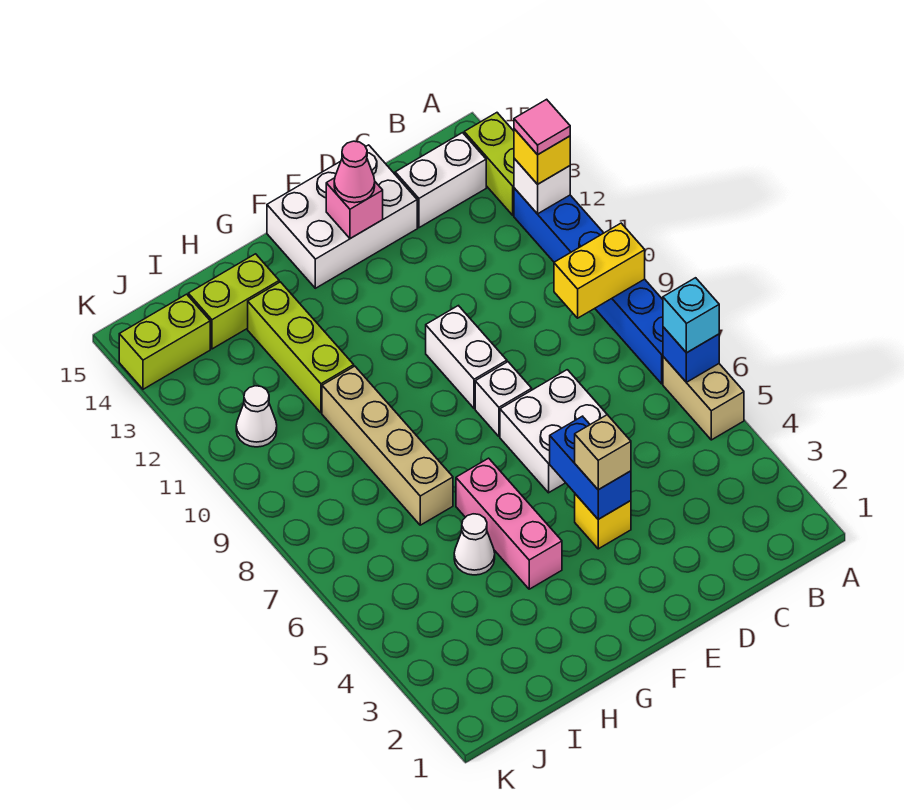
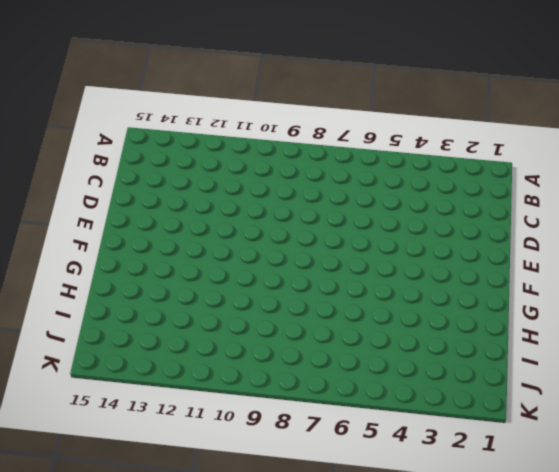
none -> tan 1x2 brick [663,357,744,440]
none -> blue 1x6 brick [514,188,663,384]
none -> lime 1x2 brick [464,113,514,215]

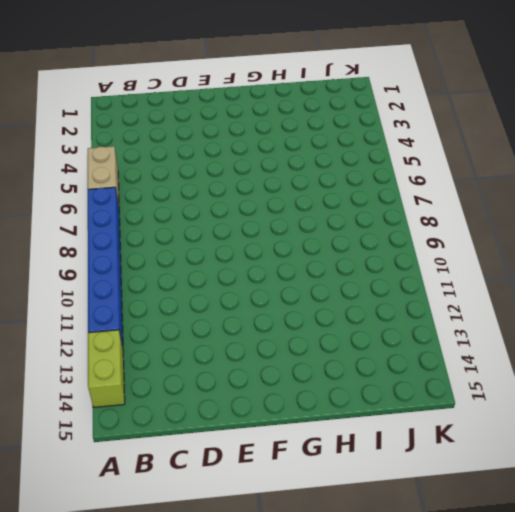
none -> white 1x2 brick [395,133,486,228]
none -> white 2x2 brick [500,370,607,493]
none -> white 2x3 brick [267,145,417,288]

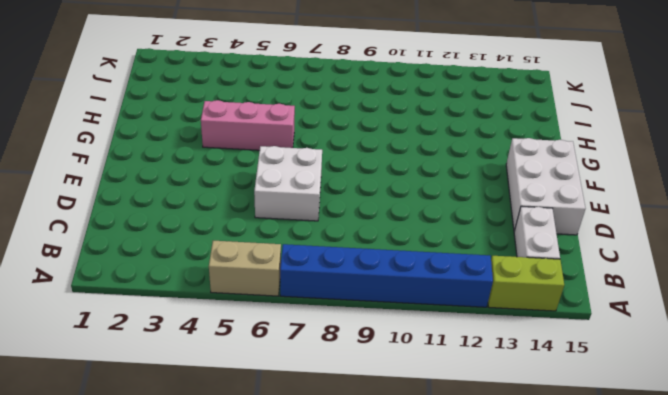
none -> yellow 1x1 brick [575,494,631,549]
none -> white 1x1 brick [475,362,532,436]
none -> white 1x2 brick [426,306,507,408]

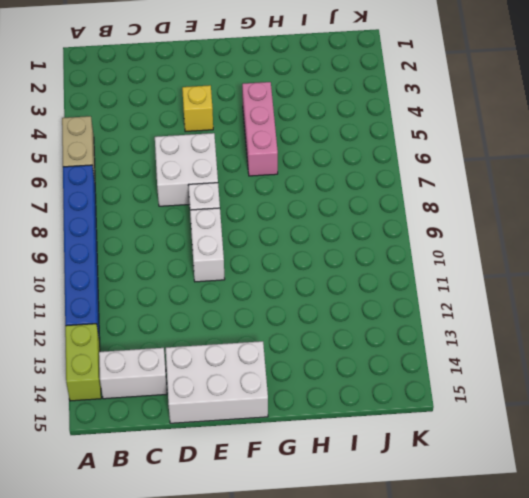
none -> white 1x1 cone [454,514,495,575]
none -> tan 1x4 brick [322,366,453,525]
none -> lime 1x3 brick [248,282,354,413]

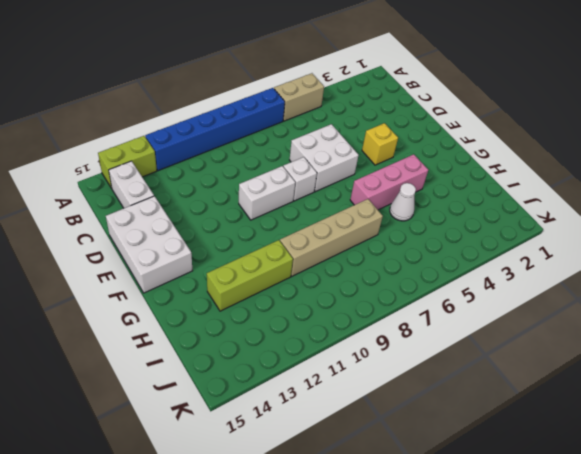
none -> lime 1x2 brick [188,254,279,349]
none -> white 1x1 cone [236,386,277,447]
none -> lime 1x2 brick [119,294,210,389]

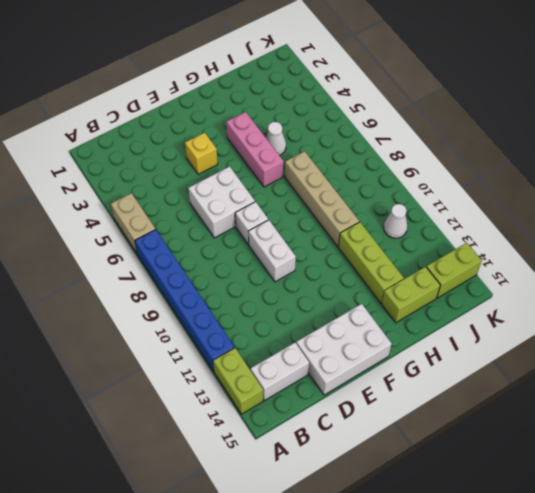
none -> blue 1x1 brick [663,327,719,382]
none -> yellow 1x2 brick [554,223,645,318]
none -> white 1x1 brick [514,158,570,214]

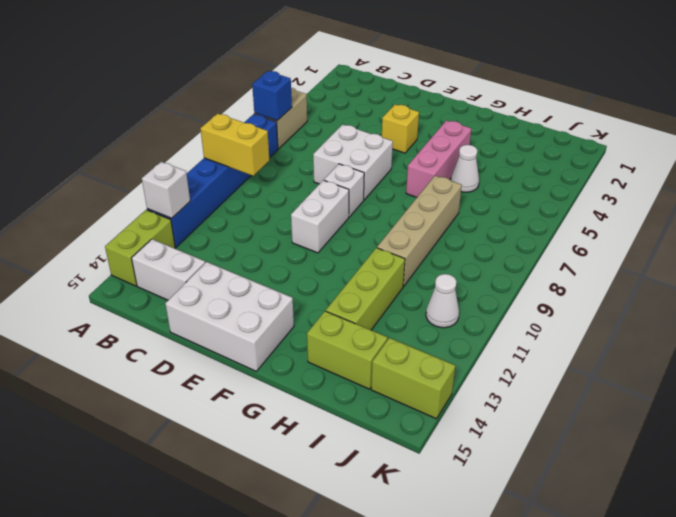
none -> blue 1x2 brick [550,416,631,519]
none -> pink 1x1 brick [326,178,383,239]
none -> cyan 1x1 brick [663,278,719,353]

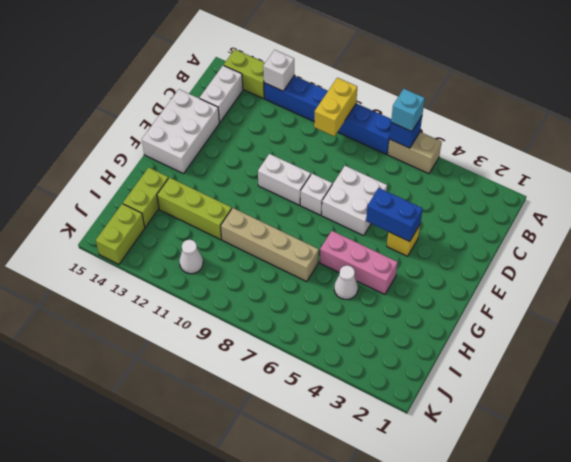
none -> pink 1x1 brick [326,178,383,239]
none -> yellow 1x1 brick [514,129,570,184]
none -> tan 1x1 brick [575,415,631,490]

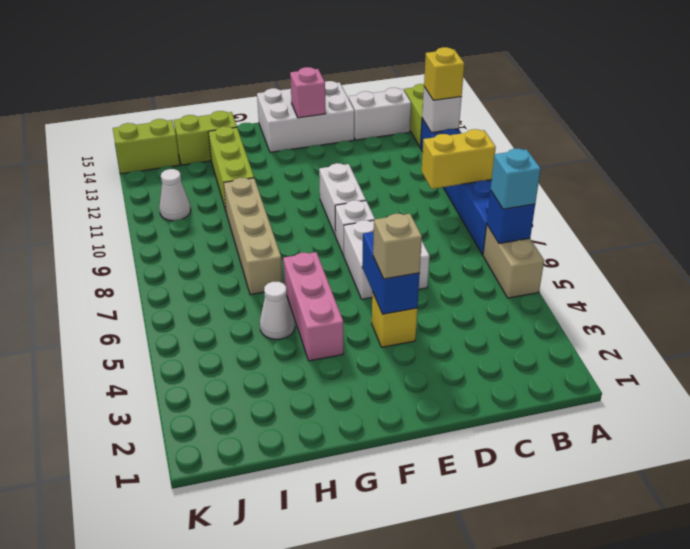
none -> pink 1x1 cone [334,141,375,203]
none -> pink 1x1 tile [514,99,570,155]

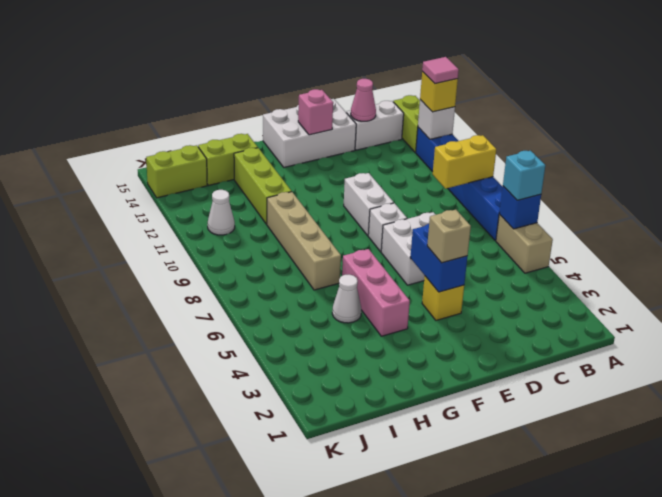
pink 1x1 cone [351,79,376,121] -> pink 1x1 cone moved to [334,141,375,203]

